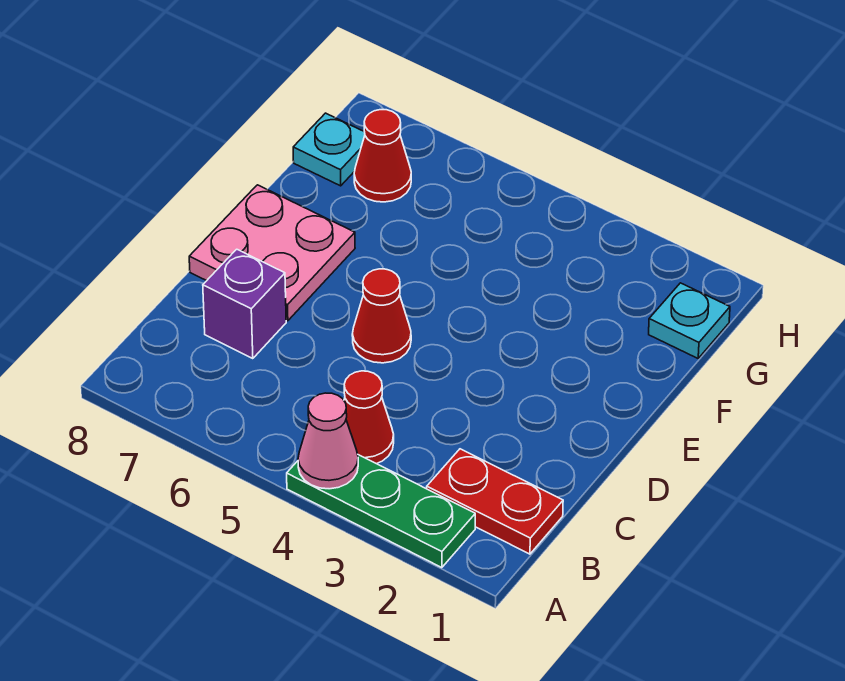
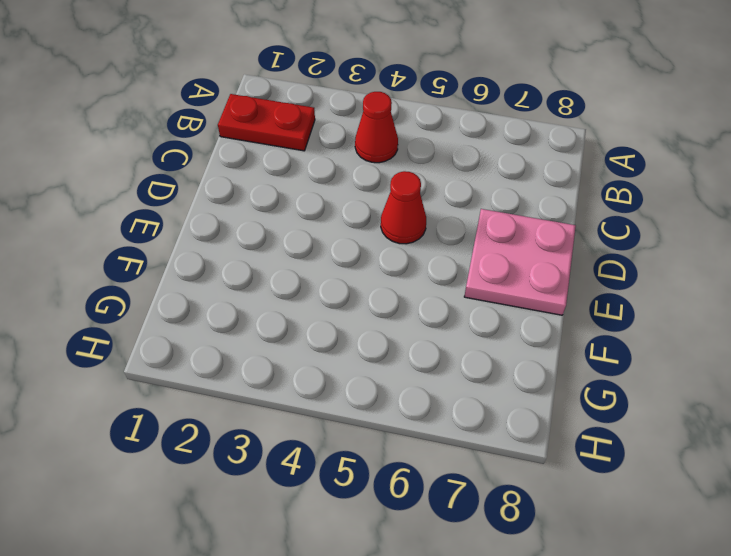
none -> green 1x3 plate [287,455,475,568]
none -> purple 1x1 brick [203,249,286,359]

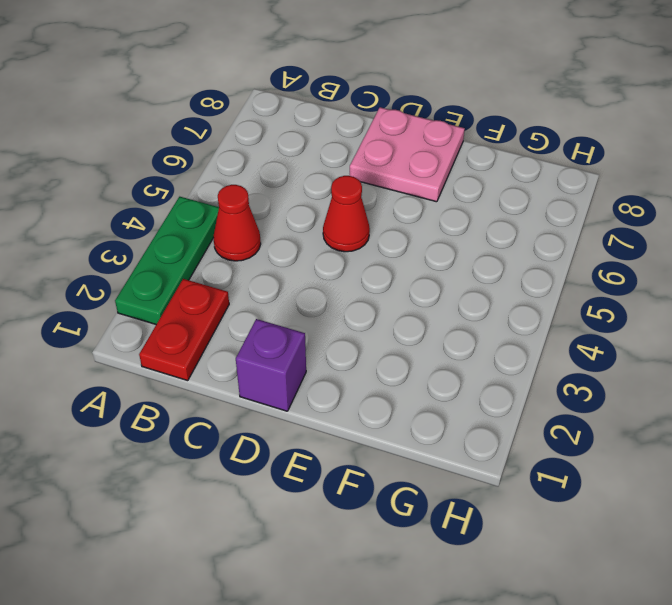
purple 1x1 brick [236,319,306,411] -> purple 1x1 brick moved to [203,249,286,359]
none -> cyan 1x1 plate [649,283,730,358]
none -> red 1x1 cone [354,110,411,202]

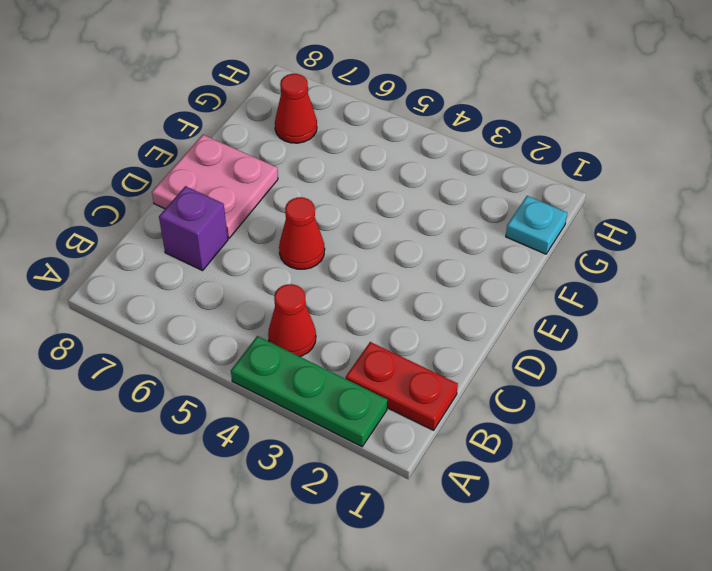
none -> cyan 1x1 plate [293,113,365,186]
none -> pink 1x1 cone [298,393,358,489]

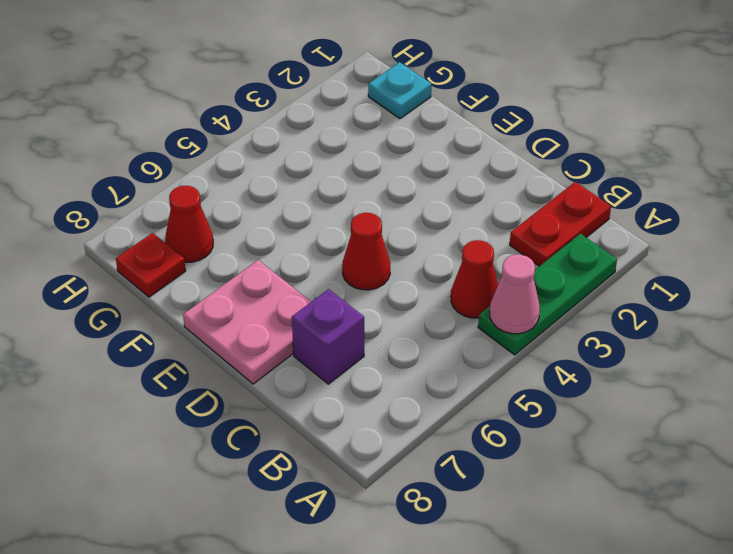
red 1x1 plate [116,233,186,297] -> cyan 1x1 plate [293,113,365,186]

